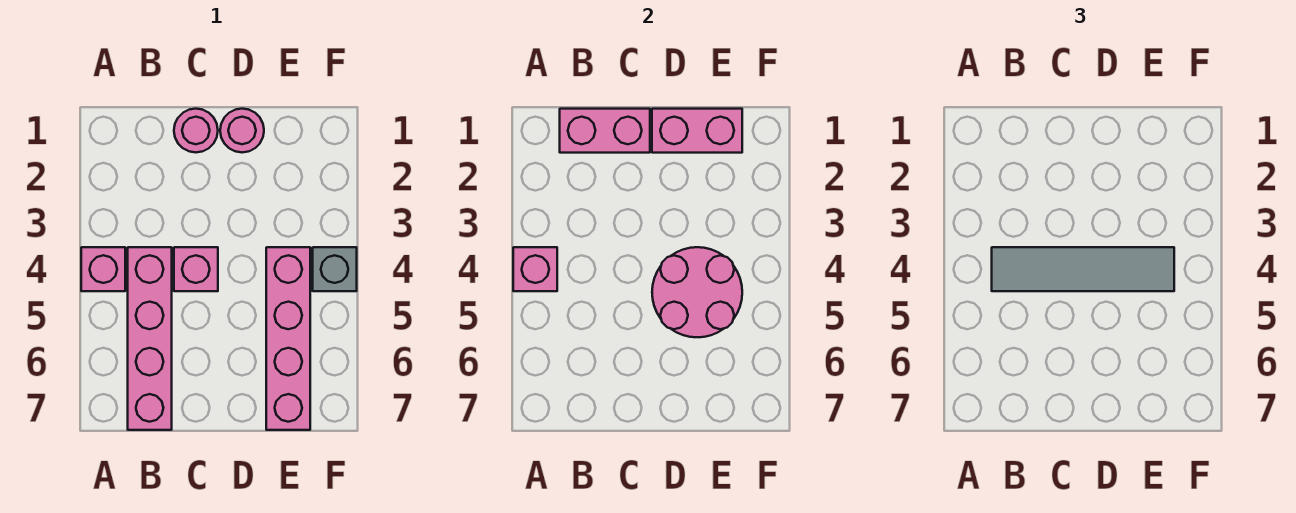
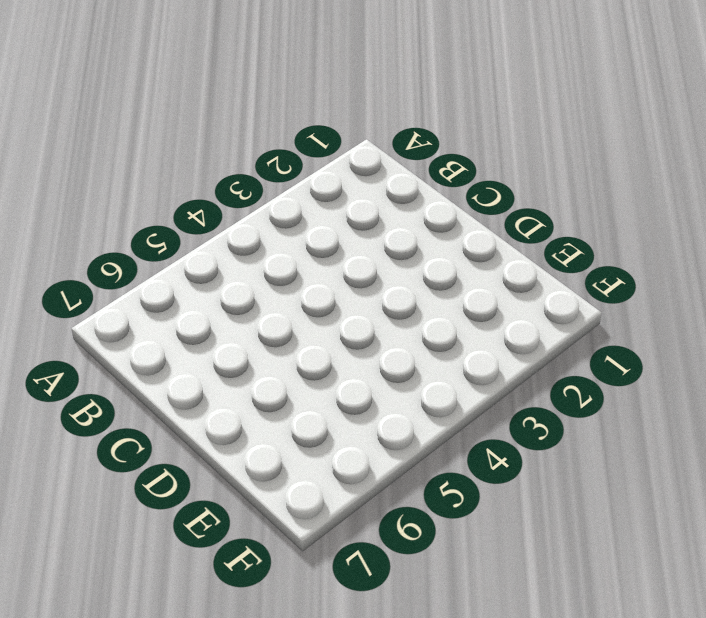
none -> pink 1x1 brick [81,247,125,291]
none -> pink 1x4 brick [128,247,172,430]
none -> pink 1x1 round brick [174,109,218,152]

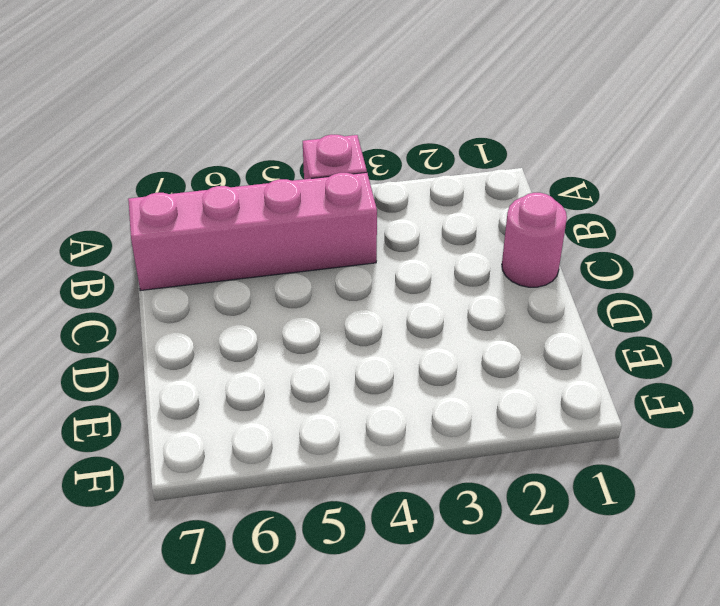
none -> pink 1x1 brick [174,247,218,291]
none -> pink 1x1 round brick [220,109,264,152]
none -> pink 1x4 brick [266,247,310,430]

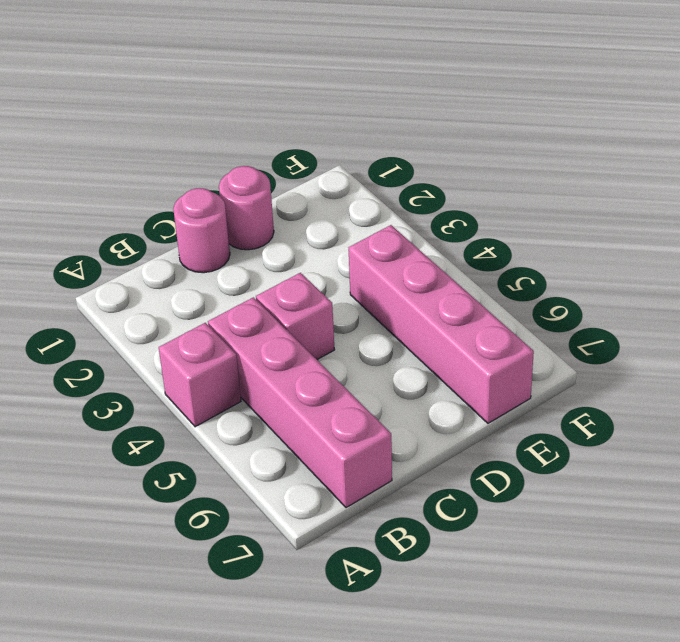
none -> grey 1x1 brick [313,247,357,291]
none -> pink 1x1 brick [513,247,557,291]
none -> pink 1x2 brick [560,109,650,153]

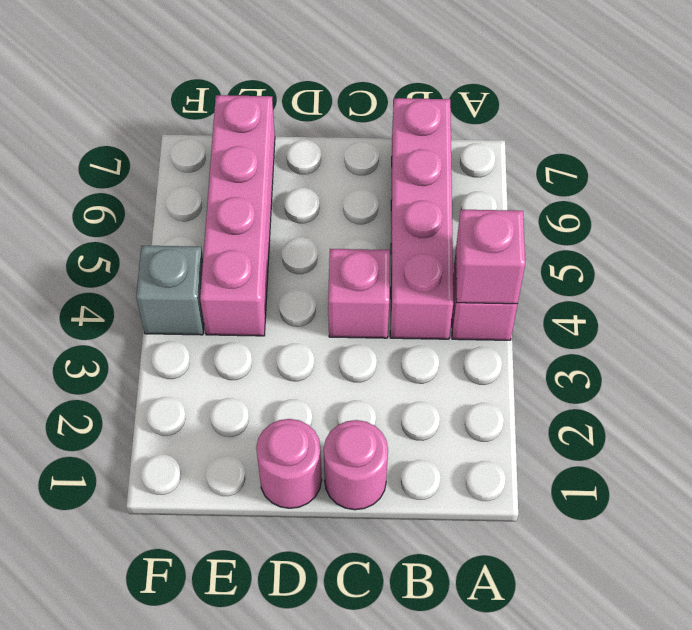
none -> pink 1x2 brick [560,109,650,153]
none -> pink 1x2 brick [652,109,742,153]
none -> pink 2x2 round brick [652,247,742,337]

